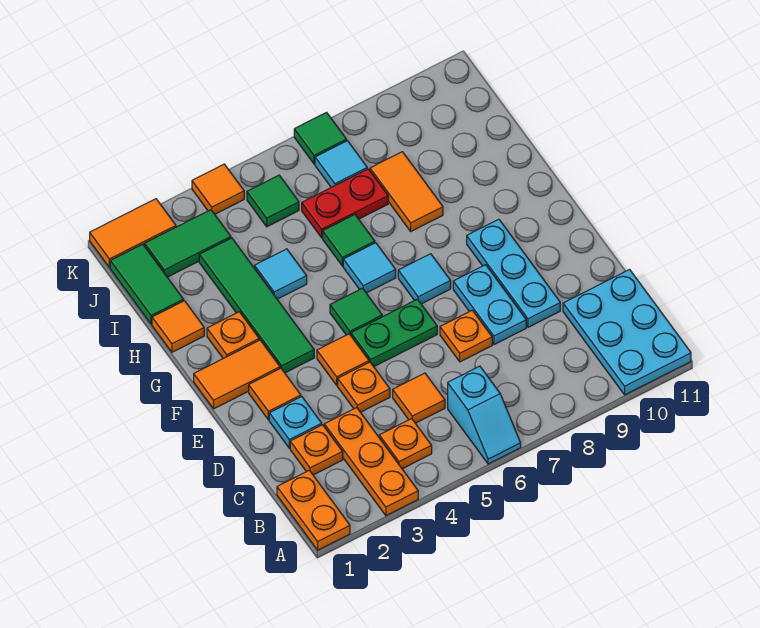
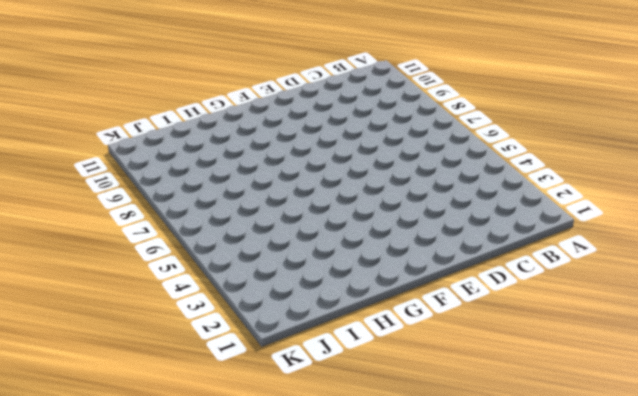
none -> orange 1x2 plate [277,470,350,550]
none -> orange 1x3 plate [324,408,418,516]
none -> cyan 1x2 slope [448,366,521,464]
none -> cyan 2x3 plate [563,270,691,395]

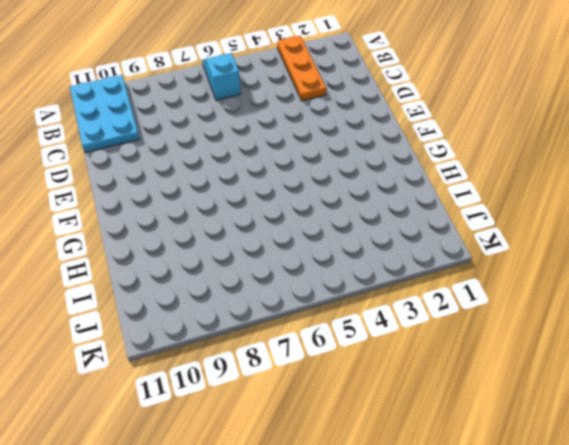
none -> orange 1x2 plate [277,470,350,550]
none -> orange 1x1 plate [379,419,432,469]
none -> orange 1x1 plate [290,425,343,475]
none -> orange 1x1 tile [393,373,445,423]

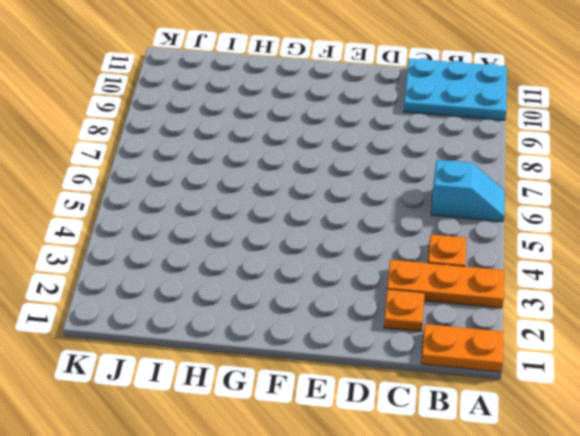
none -> orange 1x1 tile [393,373,445,423]
none -> cyan 1x1 plate [269,397,322,448]
none -> orange 1x1 plate [338,362,390,412]
none -> orange 1x1 plate [440,310,492,362]

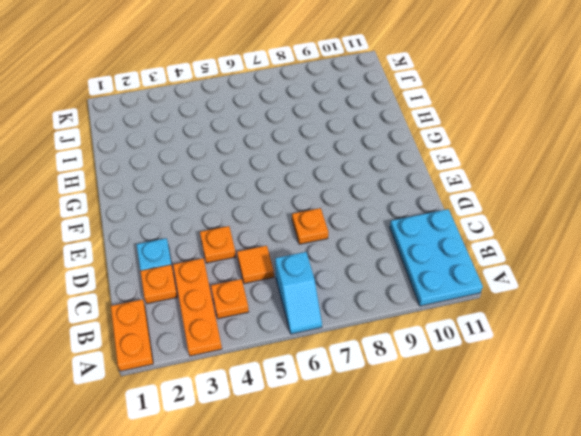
none -> cyan 1x2 plate [453,265,526,345]
none -> cyan 1x3 plate [467,219,560,327]
none -> orange 1x1 tile [249,368,301,420]
none -> orange 1x1 tile [317,334,369,385]

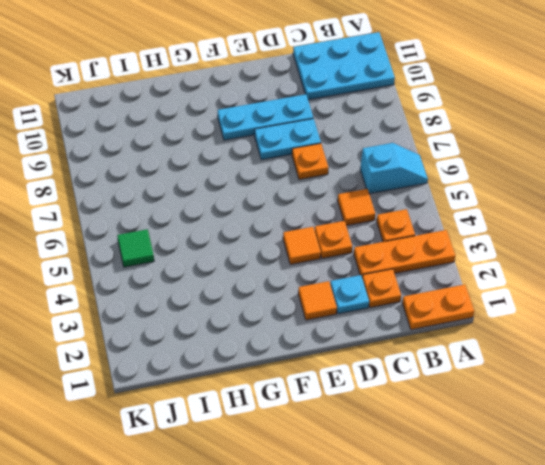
none -> green 1x2 plate [351,299,437,366]
none -> orange 1x2 tile [194,340,280,409]
none -> green 1x4 tile [199,238,314,373]
none -> green 1x1 tile [330,288,382,335]

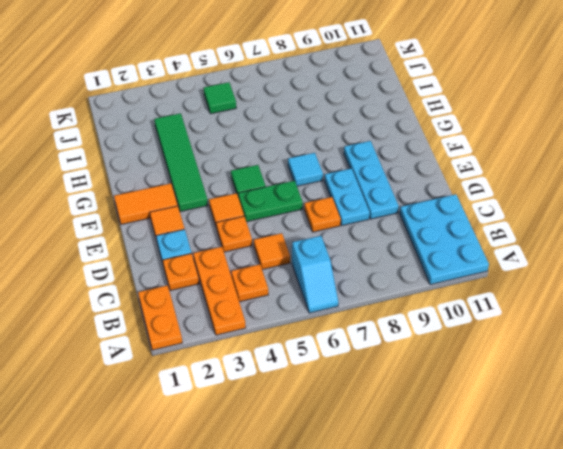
none -> orange 1x1 plate [207,312,259,358]
none -> cyan 1x1 tile [343,243,396,293]
none -> orange 1x1 tile [152,301,204,352]
none -> cyan 1x1 tile [254,249,307,299]

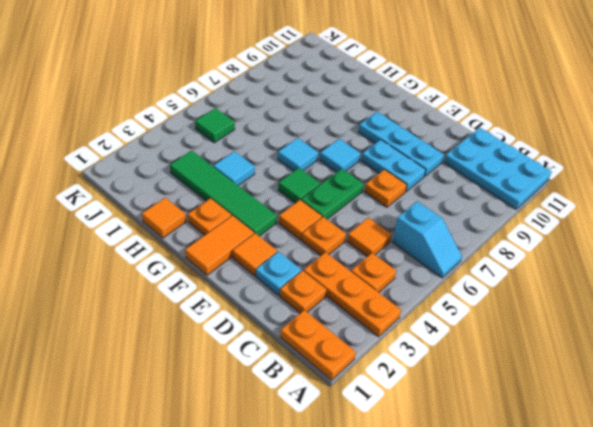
none -> green 1x1 tile [323,215,375,266]
none -> orange 1x2 tile [370,152,443,231]
none -> green 1x2 tile [110,244,184,324]
none -> red 1x2 plate [302,169,388,238]

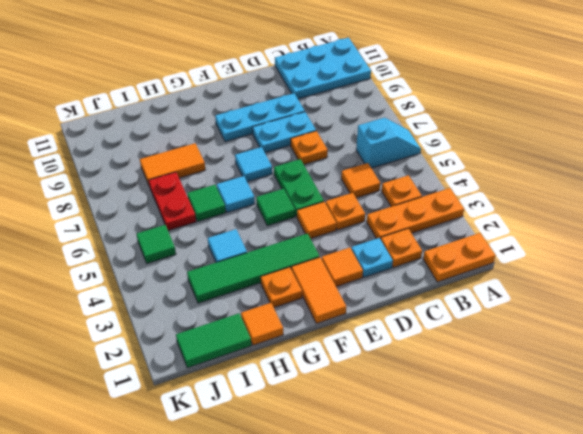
none -> green 1x2 tile [145,210,231,277]
none -> cyan 1x1 tile [315,141,367,187]
none -> orange 1x2 tile [90,199,176,268]
none -> orange 1x1 tile [192,164,244,214]

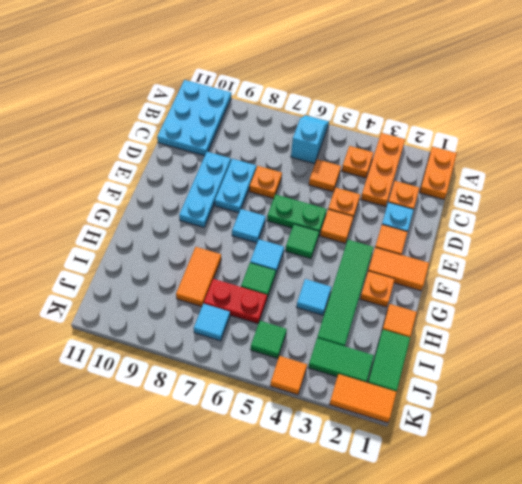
none -> green 1x1 tile [294,112,347,164]

